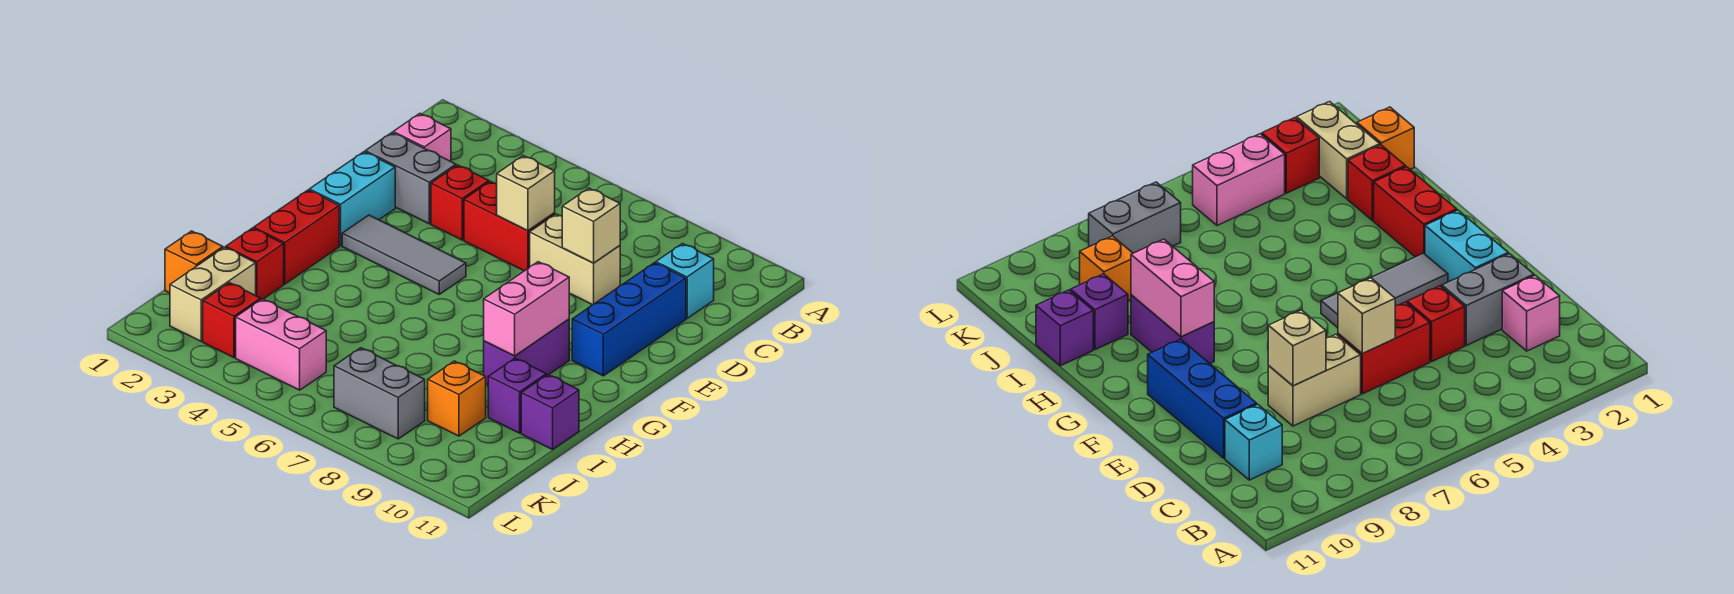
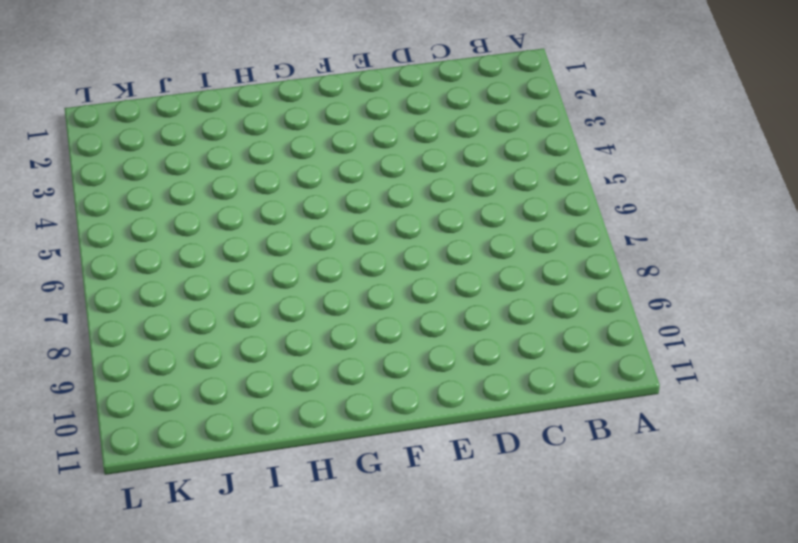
none -> pink 1x1 brick [393,114,451,161]
none -> cyan 1x1 brick [656,244,714,318]
none -> grey 1x2 brick [365,133,456,224]

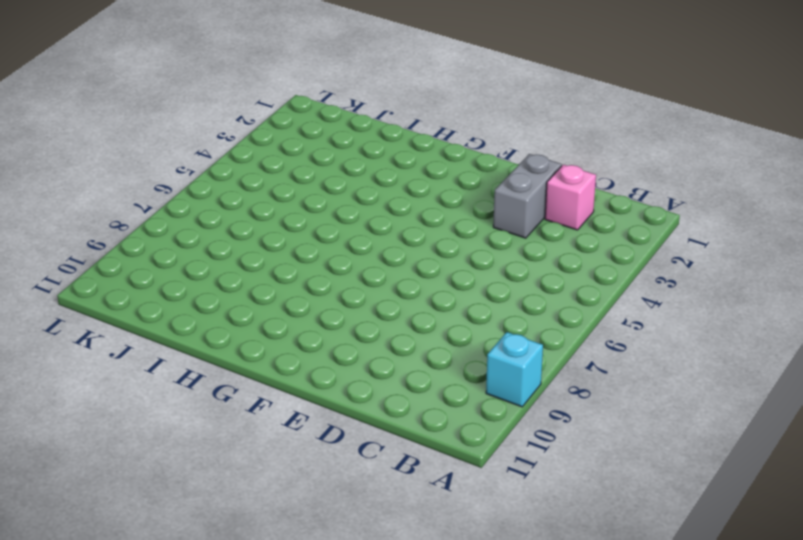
cyan 1x1 brick [486,332,543,407] -> cyan 1x1 brick moved to [656,244,714,318]
none -> red 1x1 brick [431,165,489,240]
none -> red 1x2 brick [464,181,555,271]
none -> tan 1x2 brick [530,214,620,305]

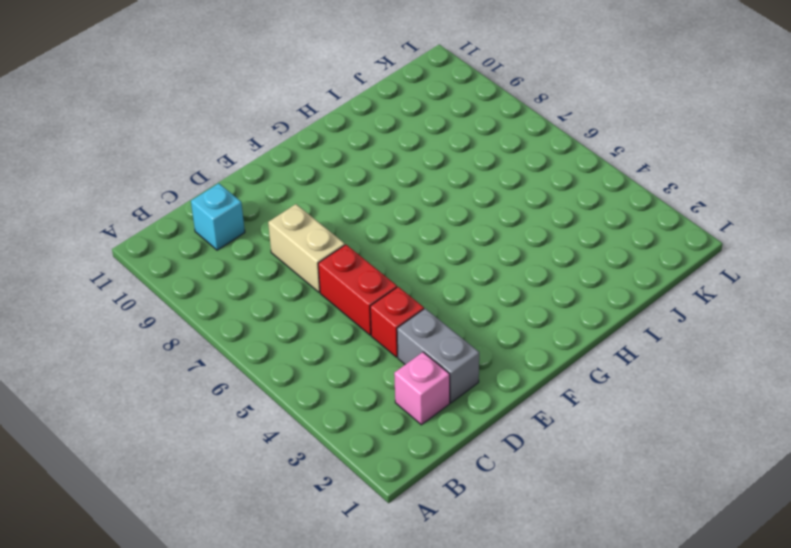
none -> blue 1x3 brick [572,263,686,376]
none -> cyan 1x2 brick [310,152,395,246]
none -> grey 1x3 tile [342,215,466,294]

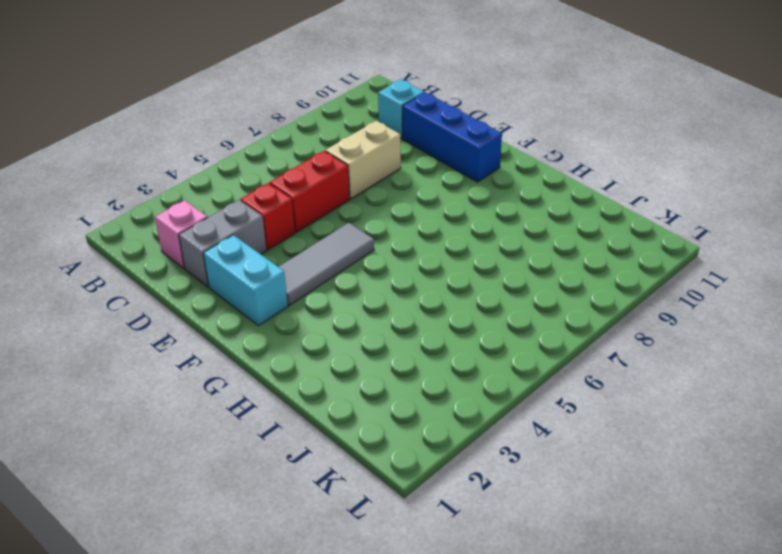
none -> red 1x2 brick [254,190,339,284]
none -> purple 1x2 brick [484,319,569,385]
none -> red 1x1 brick [226,228,284,299]

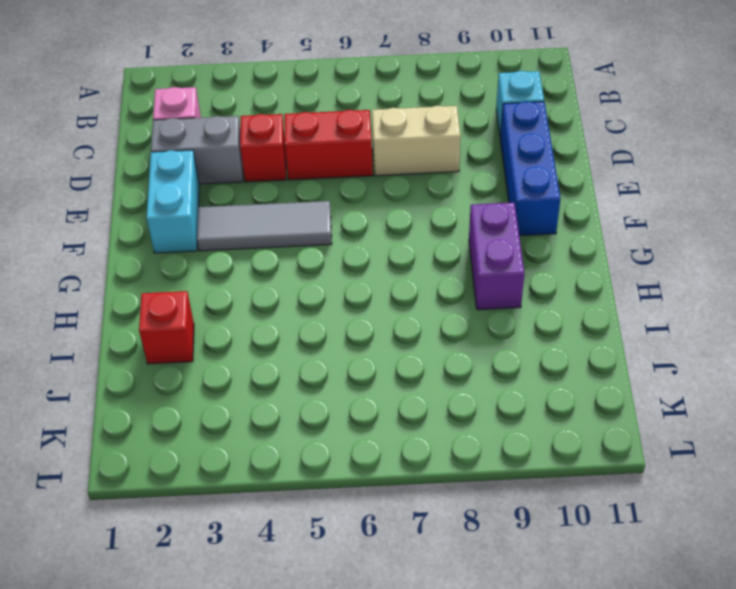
none -> red 1x2 brick [254,190,339,284]
none -> purple 1x1 brick [488,358,546,433]
none -> purple 1x1 brick [521,375,579,449]

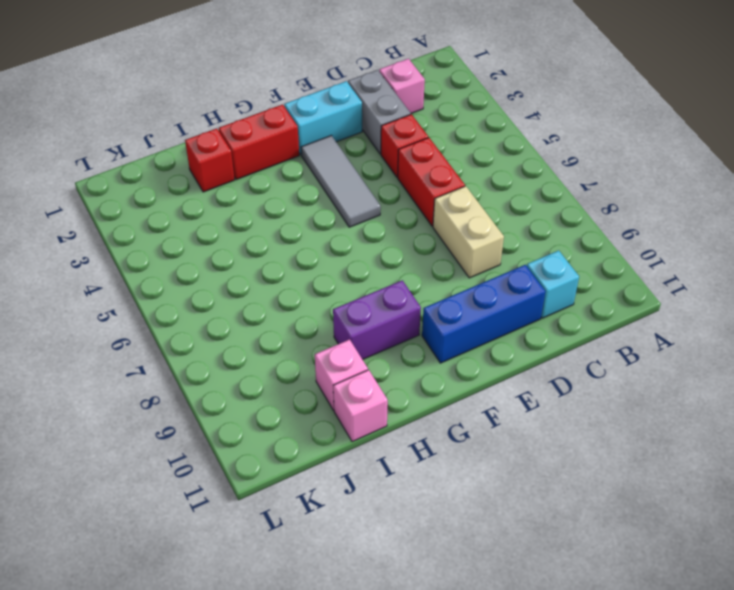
pink 1x1 brick [315,339,368,410] -> purple 1x1 brick [488,358,546,433]
pink 1x1 brick [333,370,388,442] -> purple 1x1 brick [521,375,579,449]
none -> orange 1x1 brick [165,231,223,293]
none -> tan 1x2 brick [170,247,256,341]
none -> orange 1x1 brick [428,361,486,436]

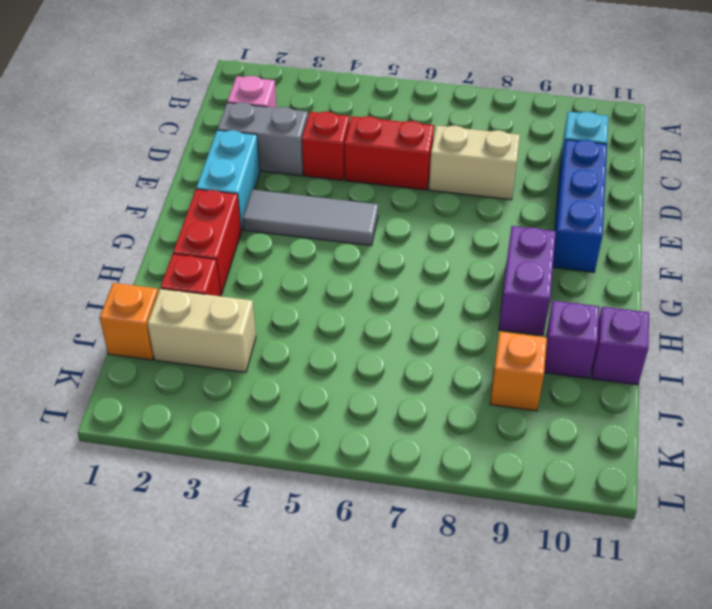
tan 1x2 brick [148,289,256,372] -> tan 1x2 brick turned to [170,247,256,341]
none -> red 1x1 brick [203,283,261,358]
none -> pink 1x2 brick [236,299,326,390]
none -> grey 1x2 brick [334,348,425,439]

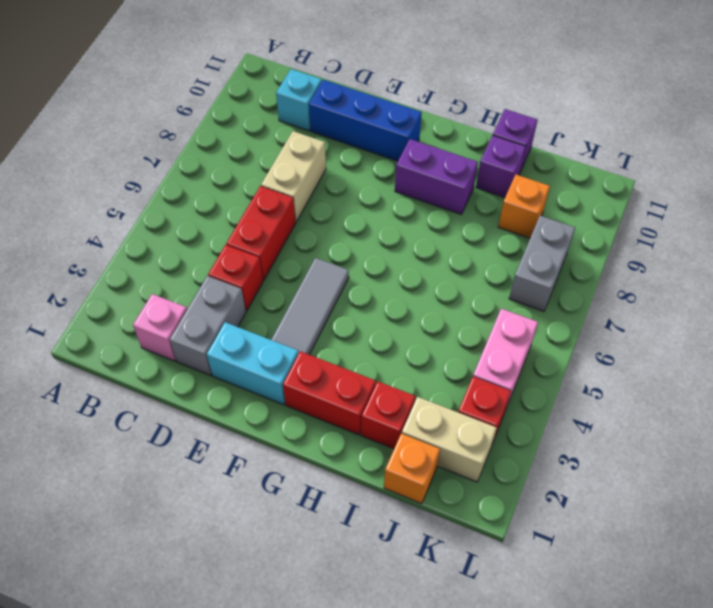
none -> tan 1x1 brick [497,156,555,231]
none -> tan 1x1 brick [562,188,620,263]
none -> pink 1x2 brick [484,262,569,356]

